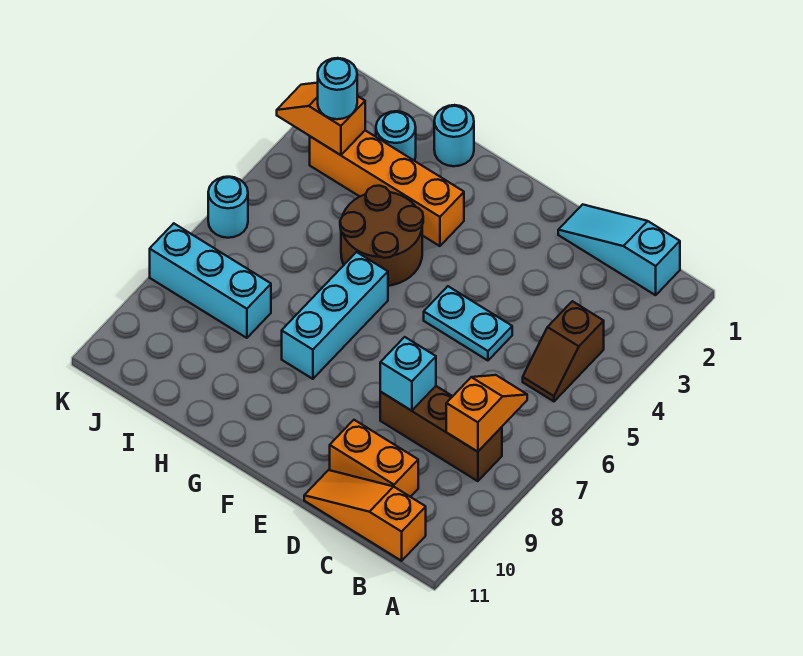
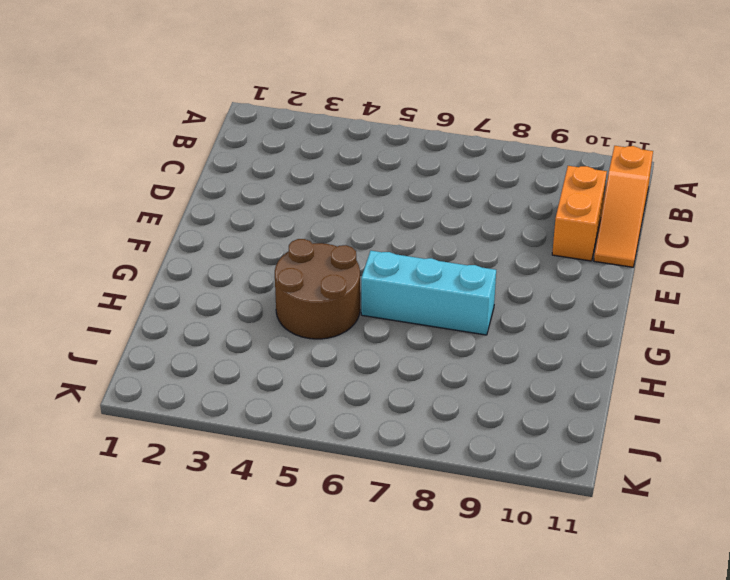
none -> cyan 1x3 slope [558,204,680,295]
none -> brown 1x2 slope [523,301,604,401]
none -> brown 1x3 brick [380,386,502,481]

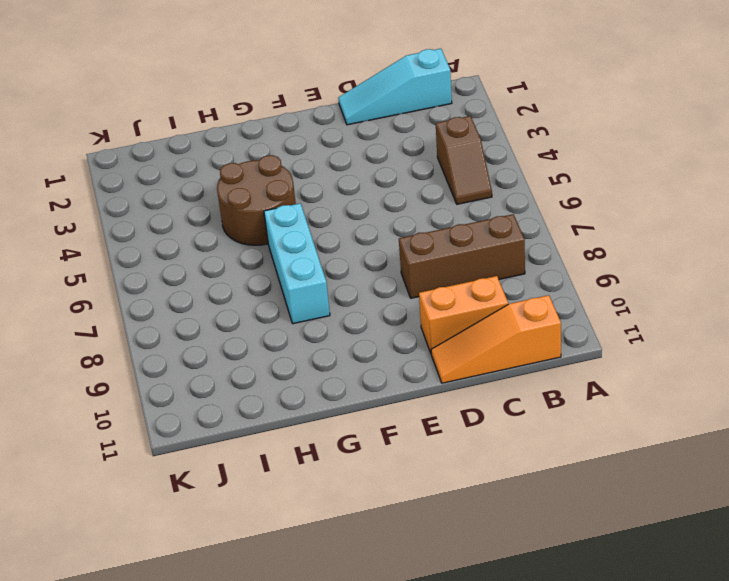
none -> cyan 1x2 plate [424,286,512,360]
none -> orange 1x4 brick [310,131,464,246]
none -> cyan 1x1 round brick [434,105,474,166]

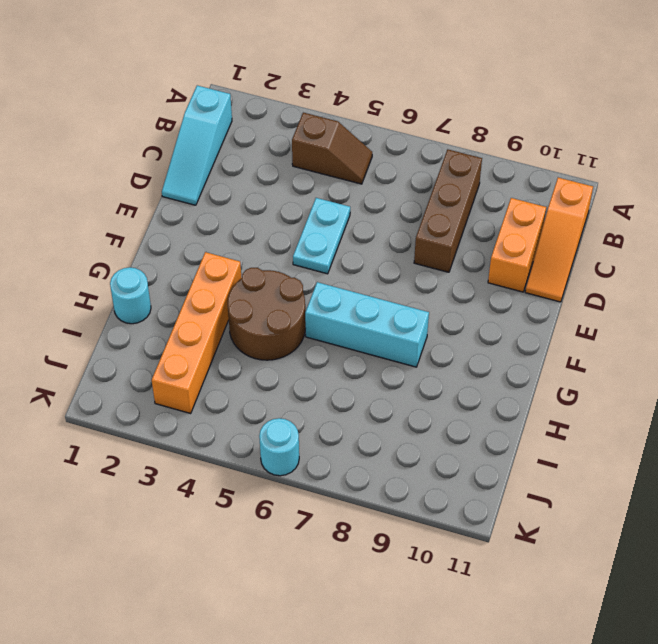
none -> cyan 1x1 round brick [376,111,416,161]
none -> cyan 1x3 brick [150,223,271,338]
none -> orange 1x2 slope [446,375,527,452]

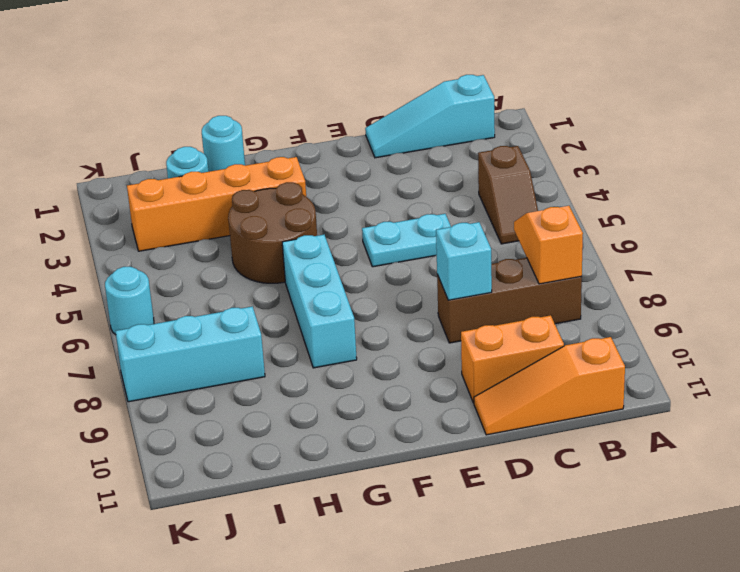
none -> orange 1x2 slope [277,83,365,155]
none -> cyan 1x1 round brick [318,58,357,119]

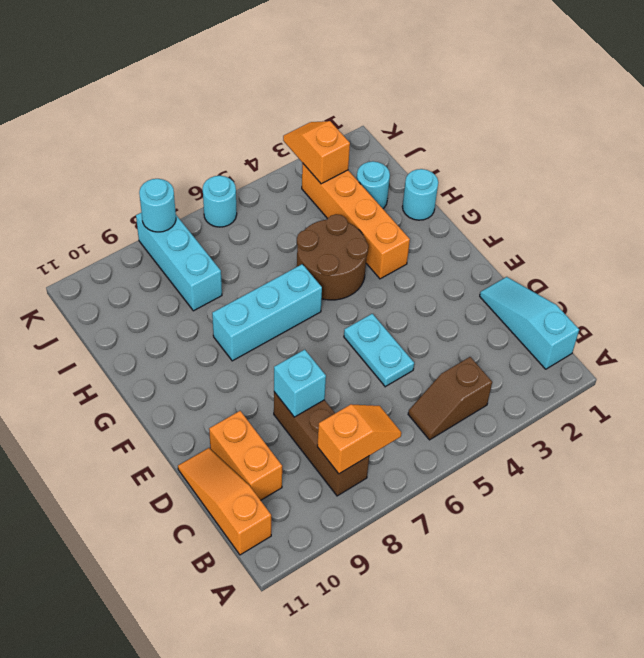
cyan 1x1 round brick [139,179,176,232] -> cyan 1x1 round brick moved to [318,58,357,119]

